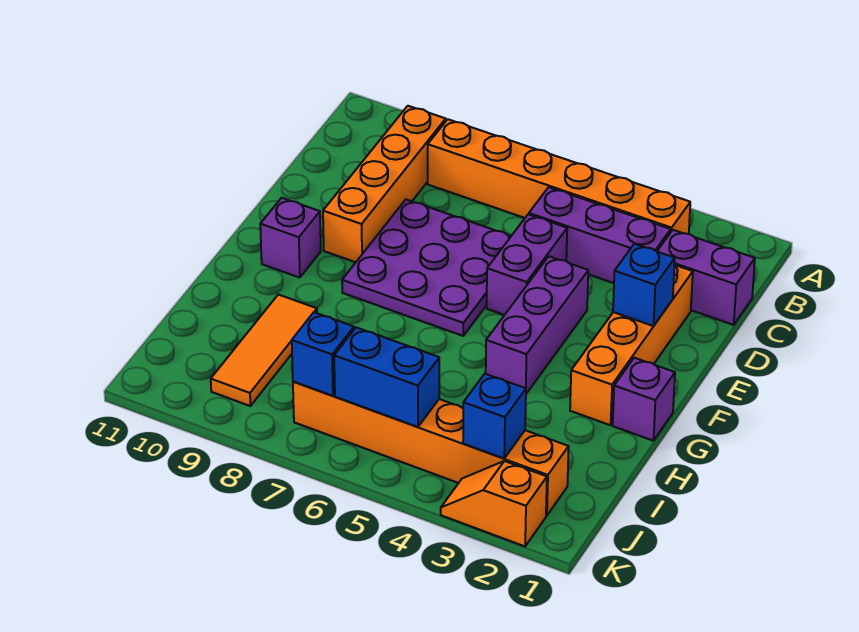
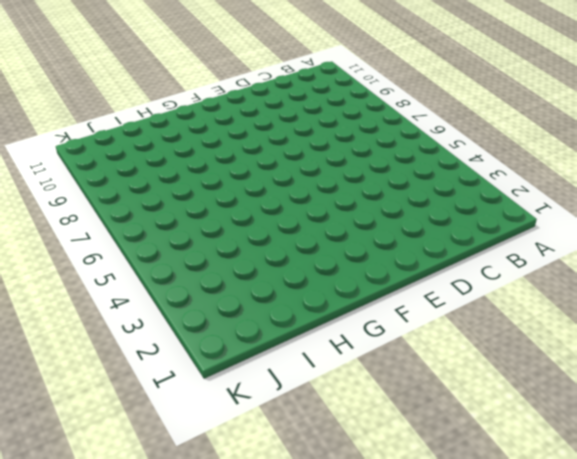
none -> orange 1x6 brick [428,119,690,234]
none -> orange 1x4 brick [323,106,446,262]
none -> purple 1x2 brick [657,230,755,325]

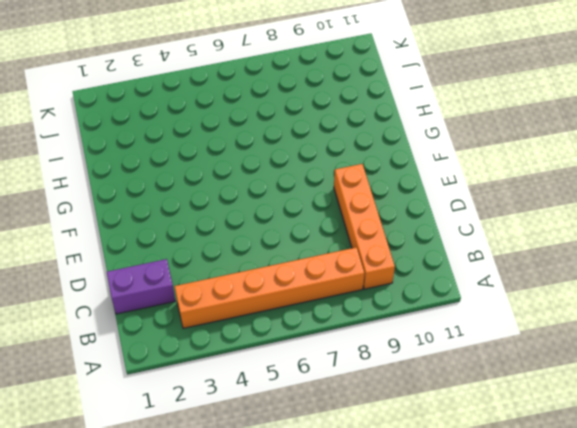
none -> purple 1x3 brick [529,187,671,283]
none -> orange 1x4 brick [570,265,693,425]
none -> purple 1x2 brick [487,214,567,315]

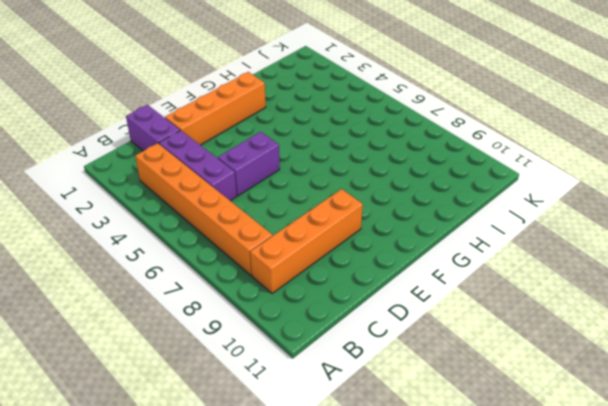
none -> purple 3x3 plate [342,200,511,336]
none -> purple 1x3 brick [486,256,588,394]
none -> purple 1x1 brick [260,198,321,278]

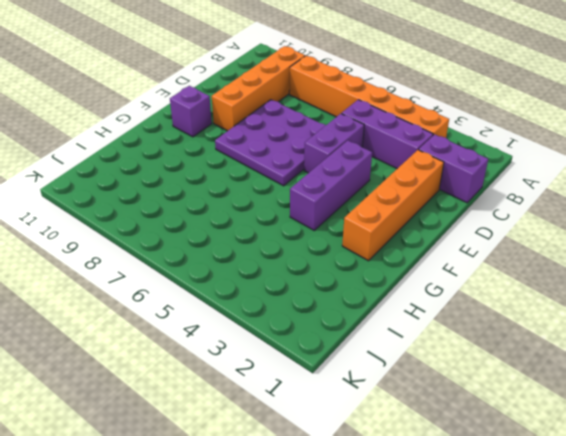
none -> purple 1x1 brick [613,358,675,441]
none -> orange 1x3 tile [211,295,317,406]
none -> orange 1x6 brick [293,381,569,516]

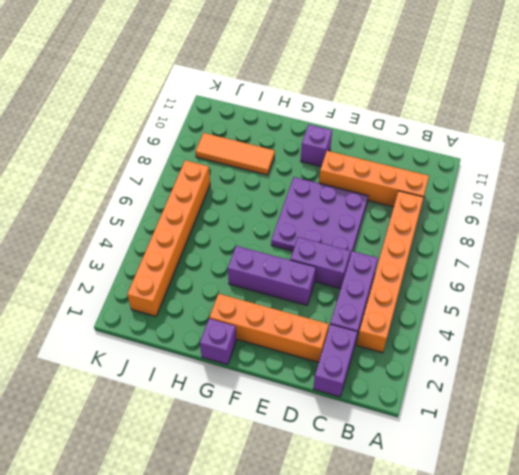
none -> orange 1x2 slope [441,461,547,546]
none -> blue 1x1 brick [613,244,675,326]
none -> blue 1x1 brick [463,374,526,458]

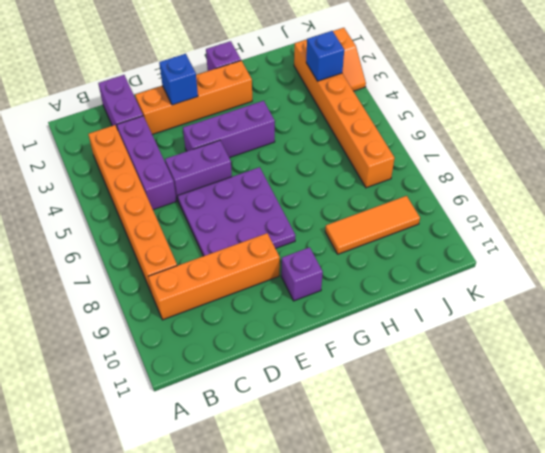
none -> blue 1x2 brick [334,327,439,427]
none -> blue 1x1 brick [292,312,354,396]

